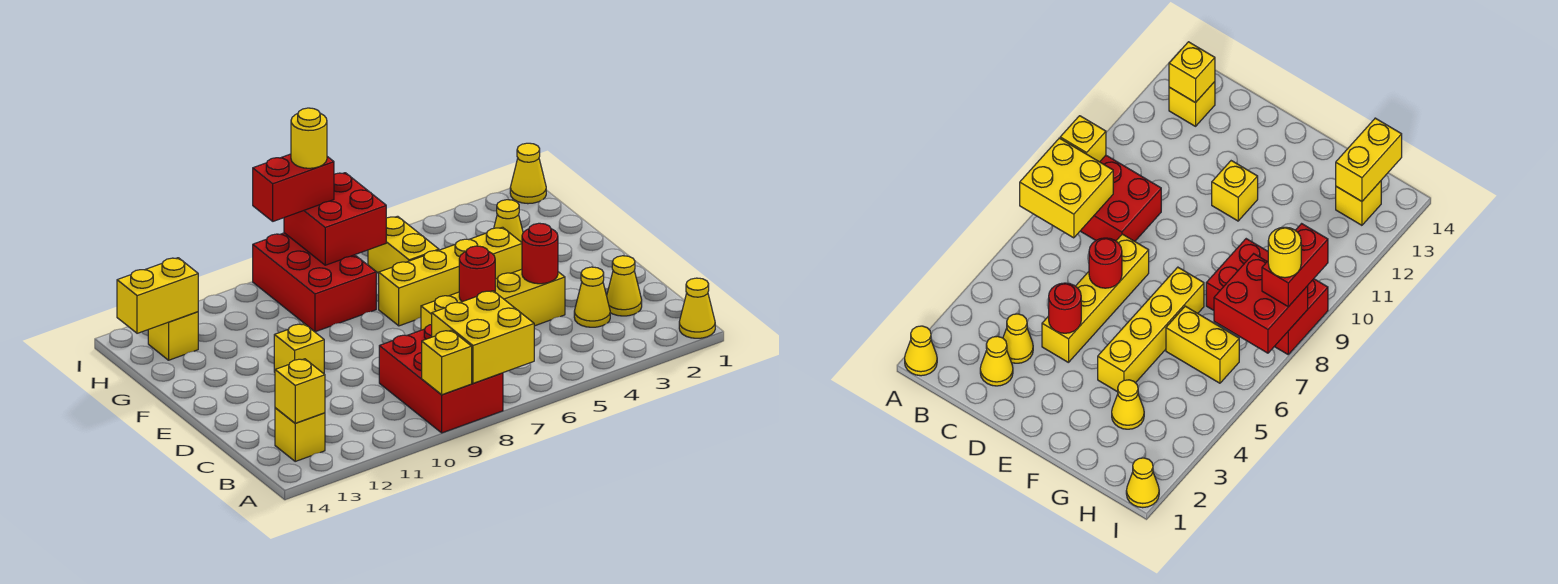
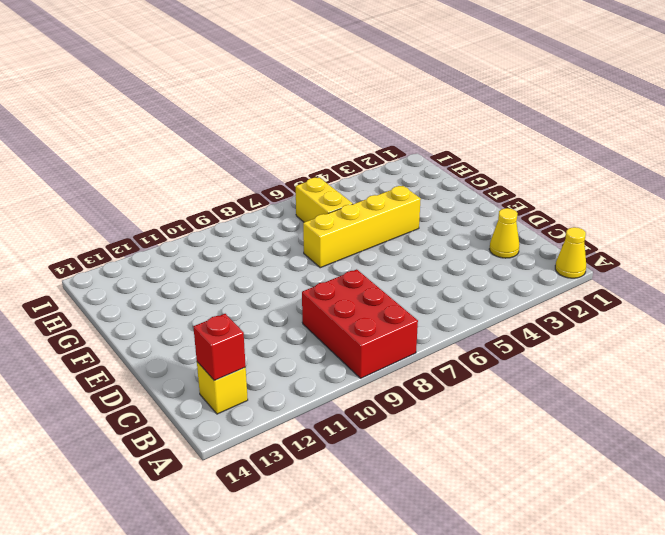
red 1x1 brick [193,314,246,380] -> yellow 1x1 brick [275,359,325,423]
none -> yellow 1x1 cone [574,267,610,327]
none -> yellow 1x4 brick [421,269,565,330]
none -> yellow 1x1 brick [274,324,324,374]

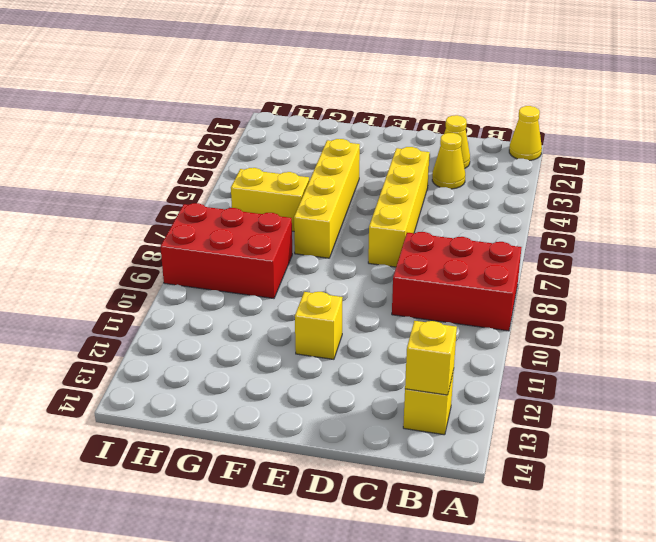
none -> yellow 1x1 cone [494,200,523,242]
none -> yellow 1x1 brick [148,312,198,360]
none -> yellow 1x1 cone [510,143,546,204]

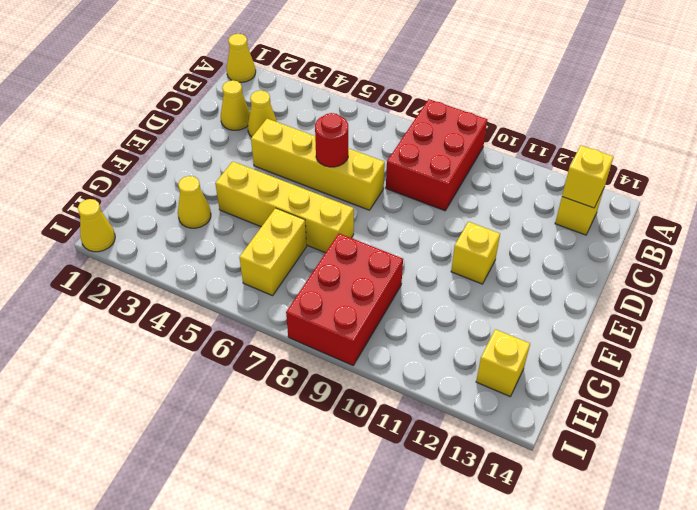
none -> yellow 2x2 brick [432,291,534,383]
none -> yellow 1x1 brick [422,330,472,395]
none -> red 1x1 round brick [522,223,558,284]

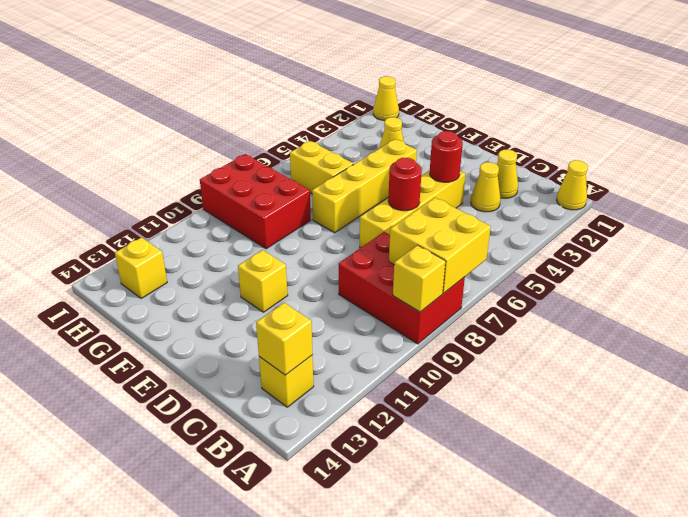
none -> red 2x2 brick [284,173,386,265]
none -> yellow 1x2 brick [117,258,198,333]
none -> red 1x2 brick [253,154,334,221]

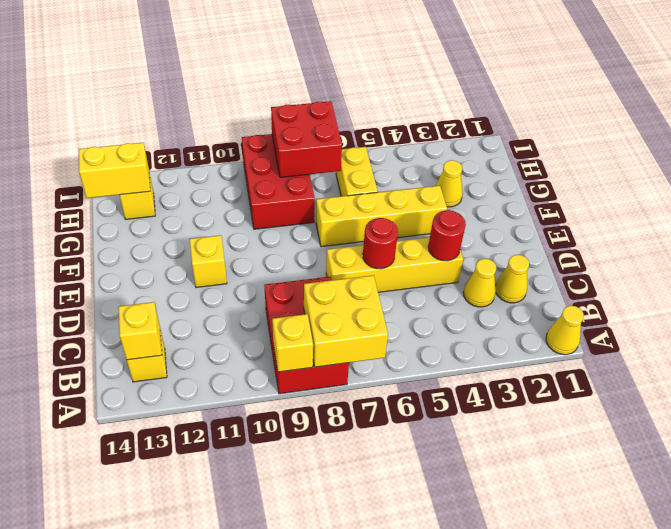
none -> yellow 1x1 cone [510,143,546,204]
none -> red 1x2 brick [253,154,334,221]
none -> yellow 1x1 round brick [291,108,327,168]

